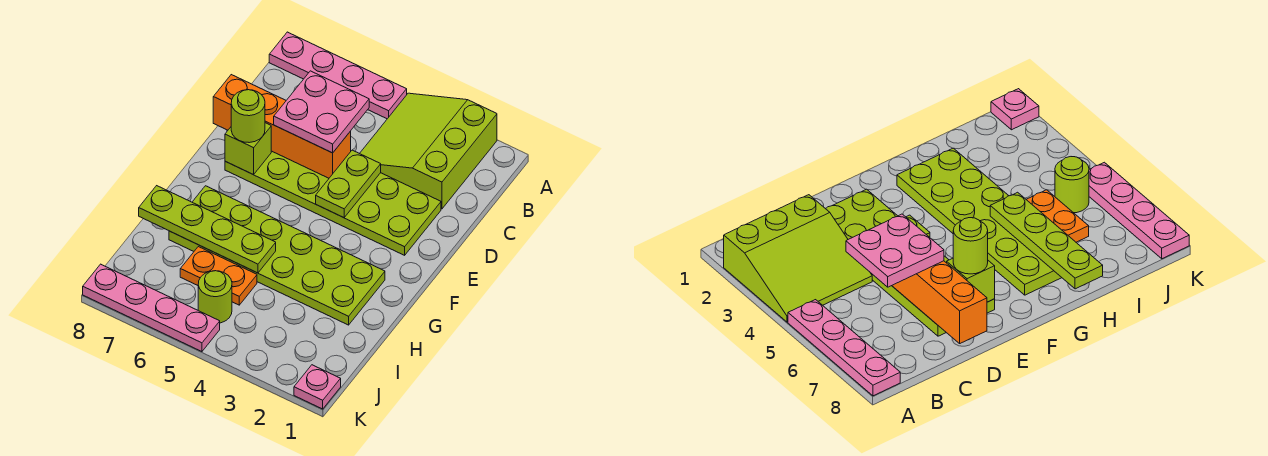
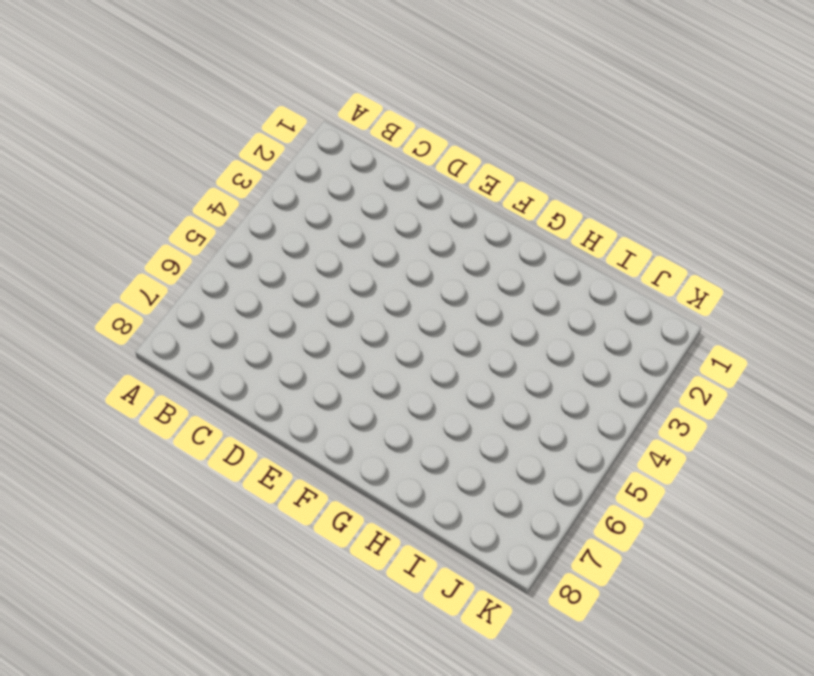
none -> lime 3x3 slope [360,93,497,209]
none -> pink 1x4 plate [269,32,407,119]
none -> lime 2x6 plate [225,151,441,255]

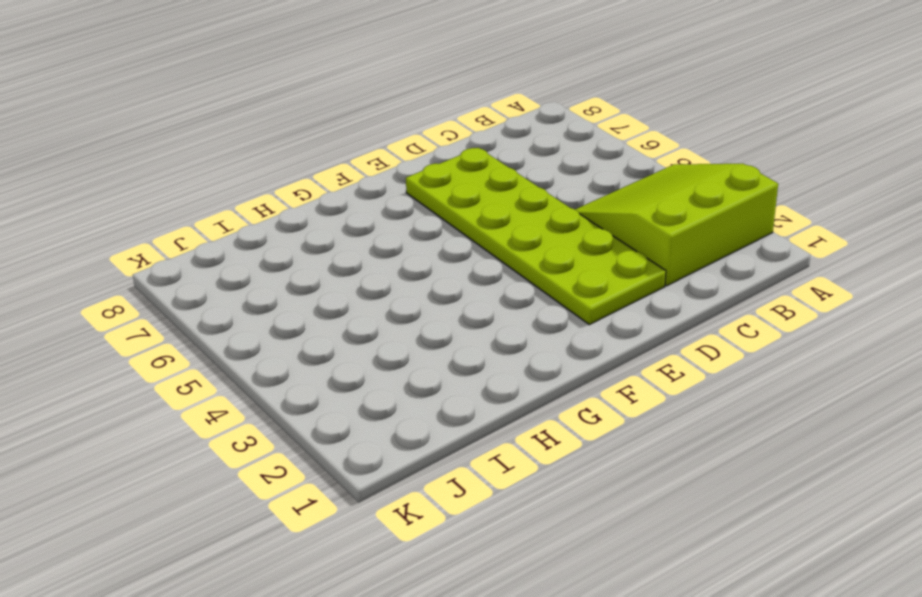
none -> pink 1x4 plate [269,32,407,119]
none -> lime 2x6 plate [169,186,385,325]
none -> orange 1x2 plate [180,247,257,305]

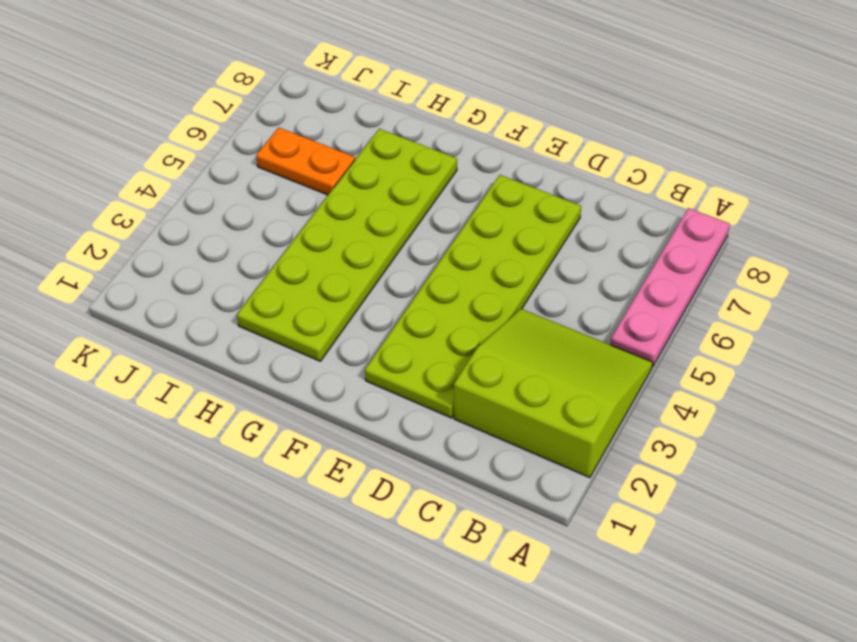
orange 1x2 plate [256,128,355,195] -> orange 1x2 plate turned to [180,247,257,305]
none -> lime 1x1 round brick [198,271,232,323]
none -> pink 1x1 plate [294,365,341,409]
none -> pink 1x4 plate [83,264,220,352]

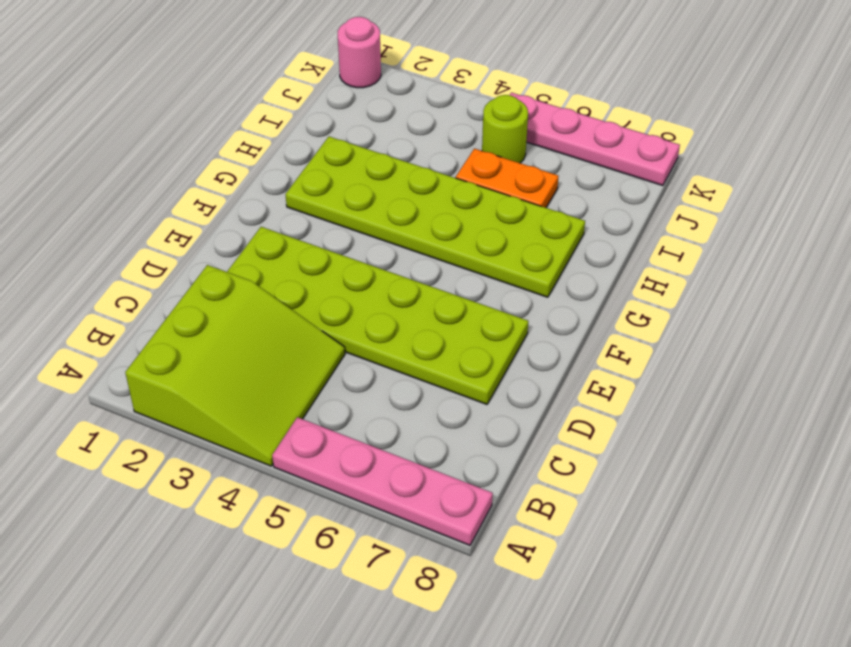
pink 1x1 round brick [338,17,381,88] -> pink 1x1 plate [294,365,341,409]
none -> lime 1x2 plate [316,150,381,218]
none -> orange 1x4 brick [213,75,351,178]
none -> lime 1x1 brick [225,123,271,175]

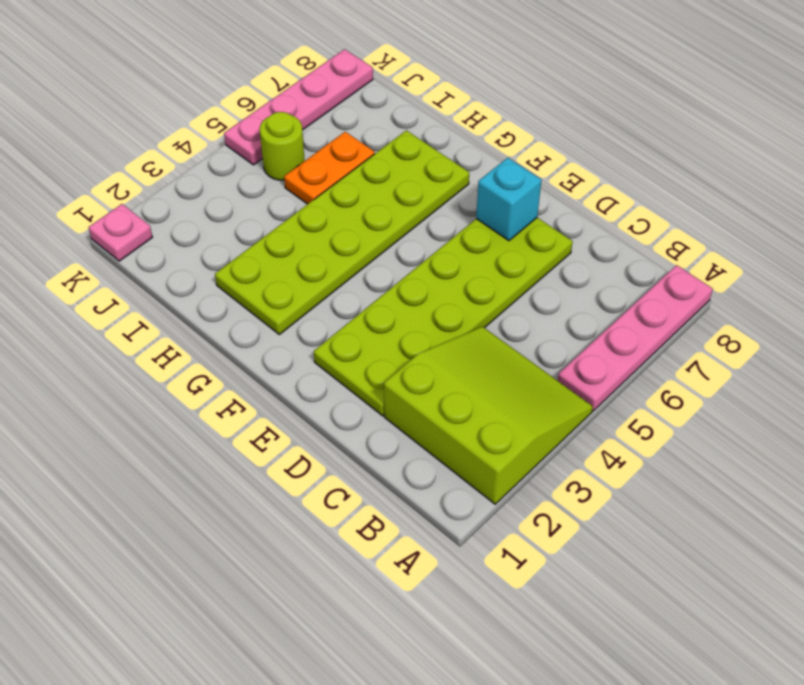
cyan 1x1 brick [476,158,541,241] -> lime 1x1 brick [225,123,271,175]
none -> lime 1x2 plate [316,150,381,218]
none -> orange 1x4 brick [213,75,351,178]
none -> lime 1x4 plate [139,186,276,273]

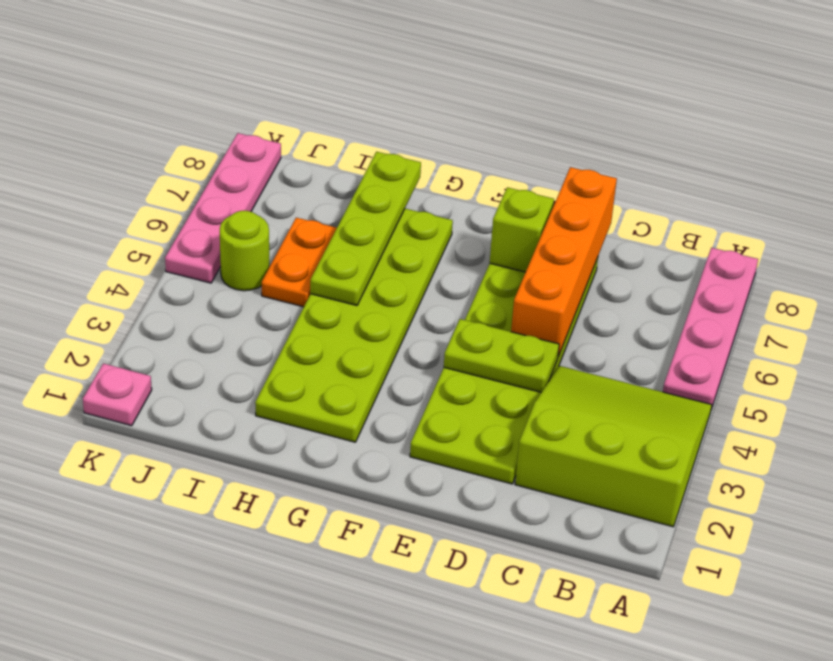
none -> pink 2x2 plate [274,71,369,153]
none -> lime 1x1 round brick [231,90,265,143]

